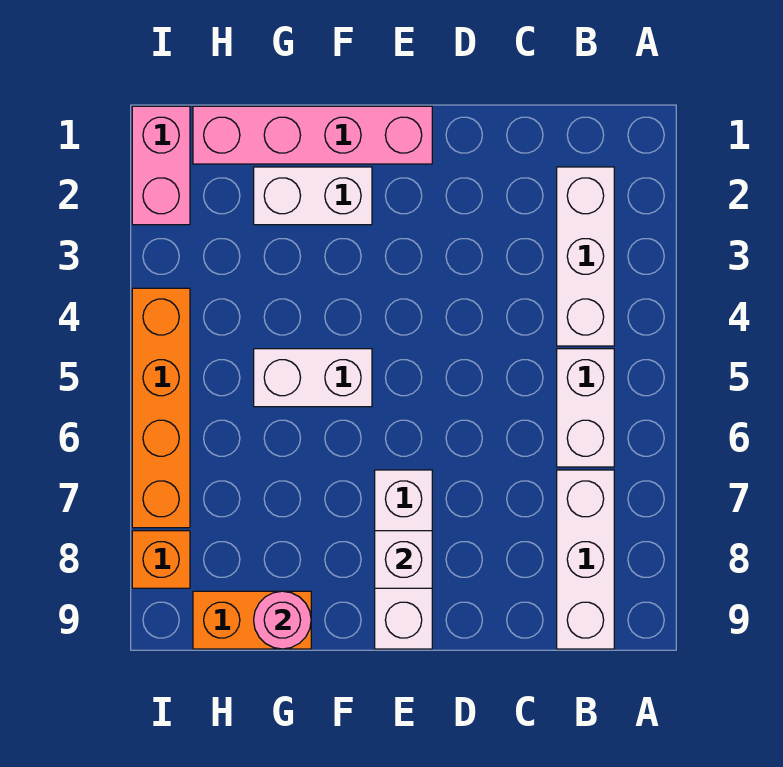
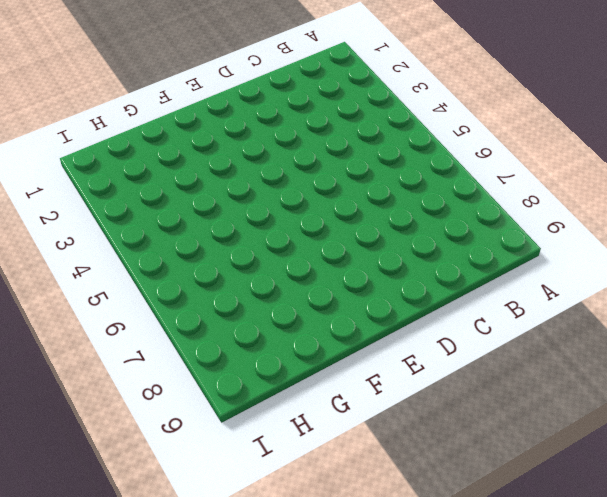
none -> white 1x3 brick [557,167,614,346]
none -> white 1x2 brick [557,349,614,467]
none -> white 1x3 brick [557,470,614,649]

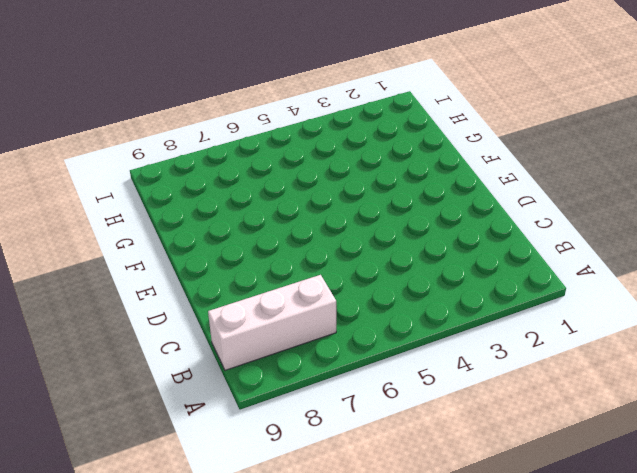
none -> white 1x3 brick [557,167,614,346]
none -> white 1x2 brick [557,349,614,467]
none -> pink 1x4 brick [193,106,432,164]

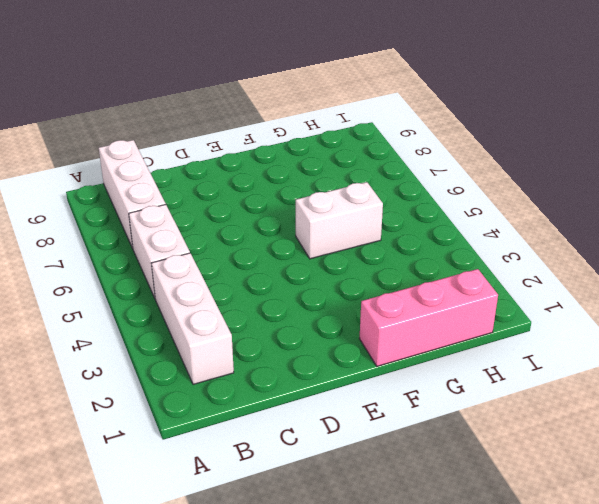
pink 1x3 brick [359,269,498,366] -> pink 1x4 brick [193,106,432,164]
none -> white 1x3 brick [375,470,432,649]
none -> white 1x2 brick [254,167,372,225]
none -> orange 1x2 brick [193,591,311,649]

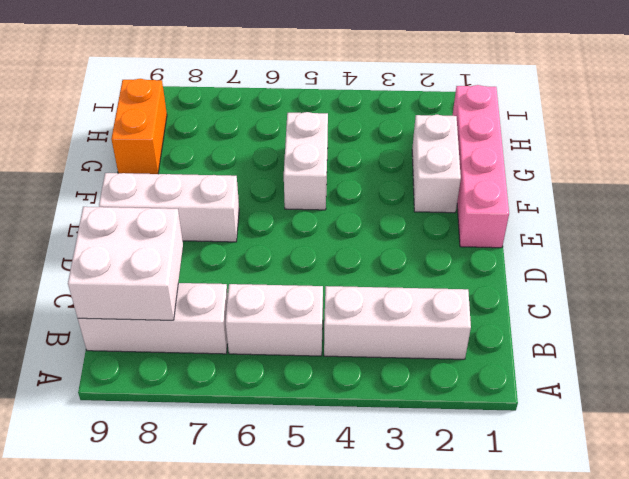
white 2x2 brick [68,207,183,320] -> none
none -> pink 1x2 brick [132,106,190,225]
none -> orange 1x4 brick [132,288,190,528]
none -> orange 1x1 brick [132,531,190,588]

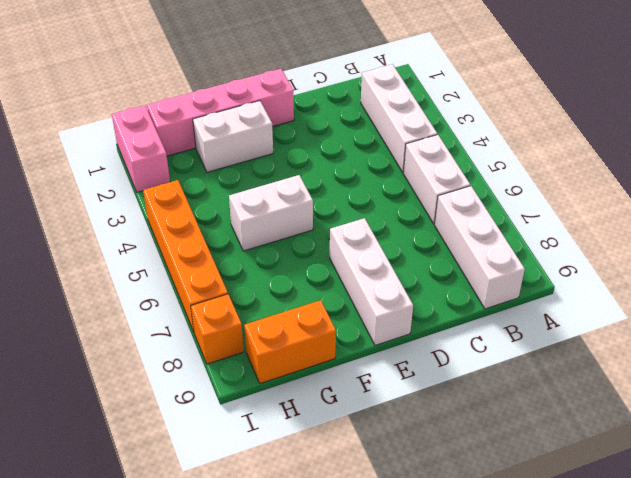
none -> white 1x1 brick [375,531,432,588]
none -> pink 1x1 round brick [254,591,311,649]

